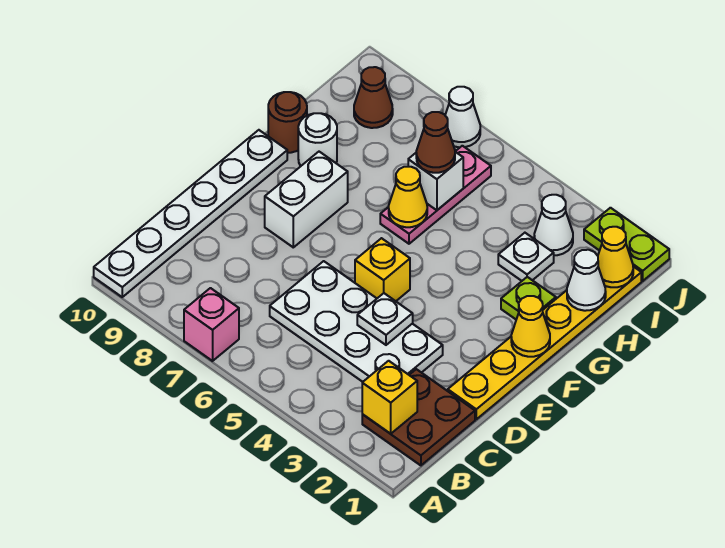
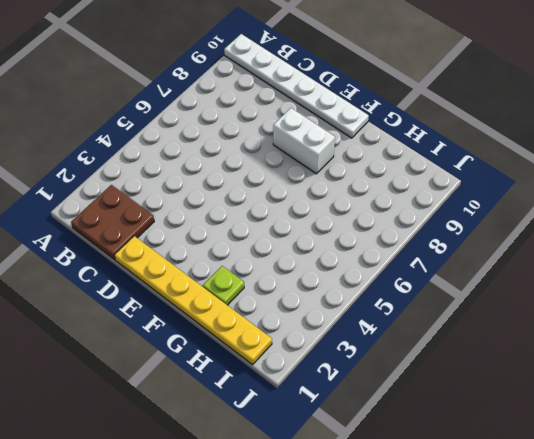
none -> pink 1x1 brick [184,288,239,361]
none -> white 2x4 plate [270,261,443,382]
none -> yellow 1x1 brick [355,238,410,301]

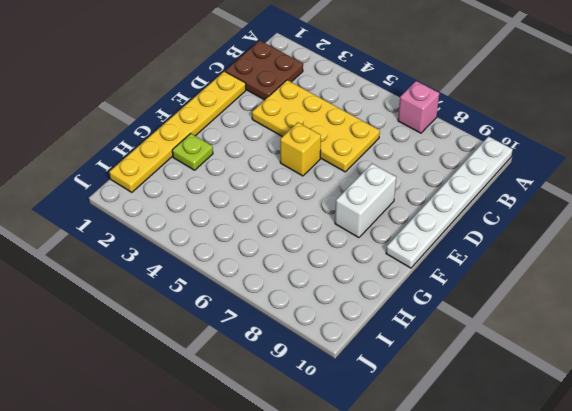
yellow 2x4 plate [252,80,380,172] -> white 2x4 plate [270,261,443,382]
none -> pink 1x3 plate [380,146,491,244]
none -> white 1x1 round brick [298,113,337,166]
none -> brown 1x1 round brick [268,92,307,153]

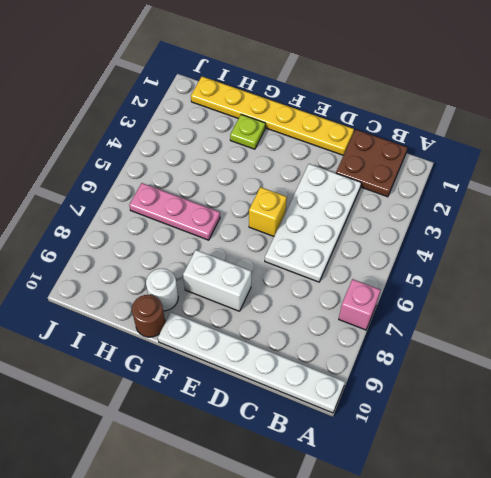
none -> white 1x1 plate [498,233,554,281]
none -> white 1x1 cone [534,195,573,255]
none -> brown 1x1 cone [354,67,393,128]

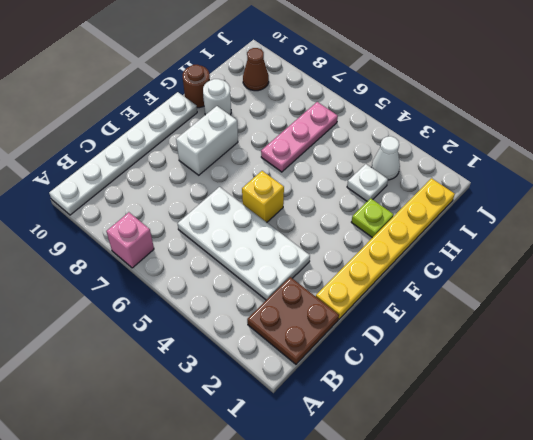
none -> lime 1x2 plate [584,208,669,281]
none -> white 1x1 cone [445,87,480,147]
none -> yellow 1x1 brick [362,361,417,434]

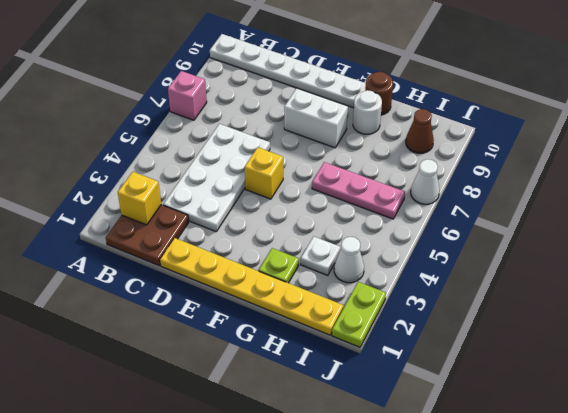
none -> white 1x1 plate [357,293,413,345]
none -> yellow 1x1 cone [511,296,550,357]
none -> yellow 1x1 cone [389,167,427,227]

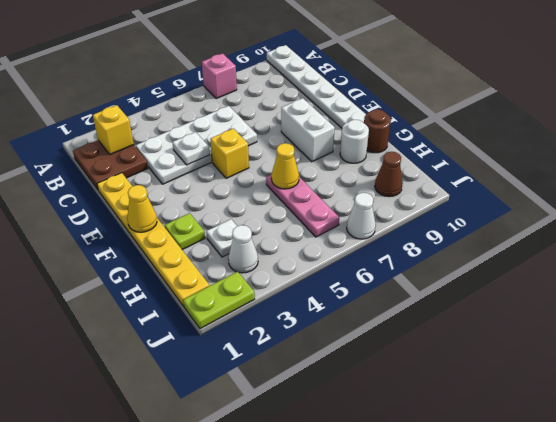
none -> white 1x1 cone [567,250,606,311]
none -> white 1x1 brick [408,152,463,210]
none -> yellow 1x1 cone [598,227,633,287]

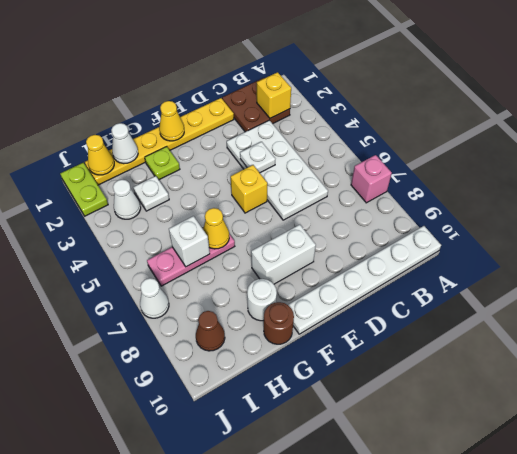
none -> brown 1x1 cone [416,112,455,173]

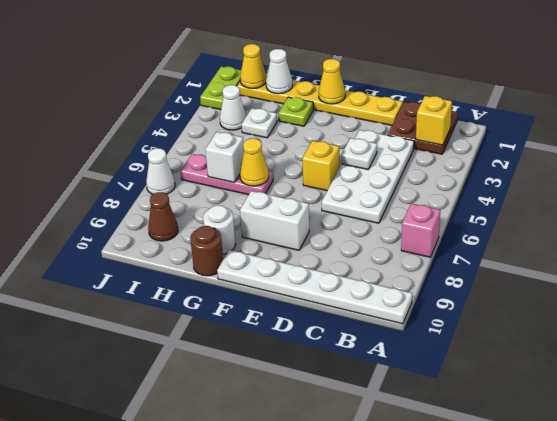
none -> brown 1x1 cone [416,112,455,173]

